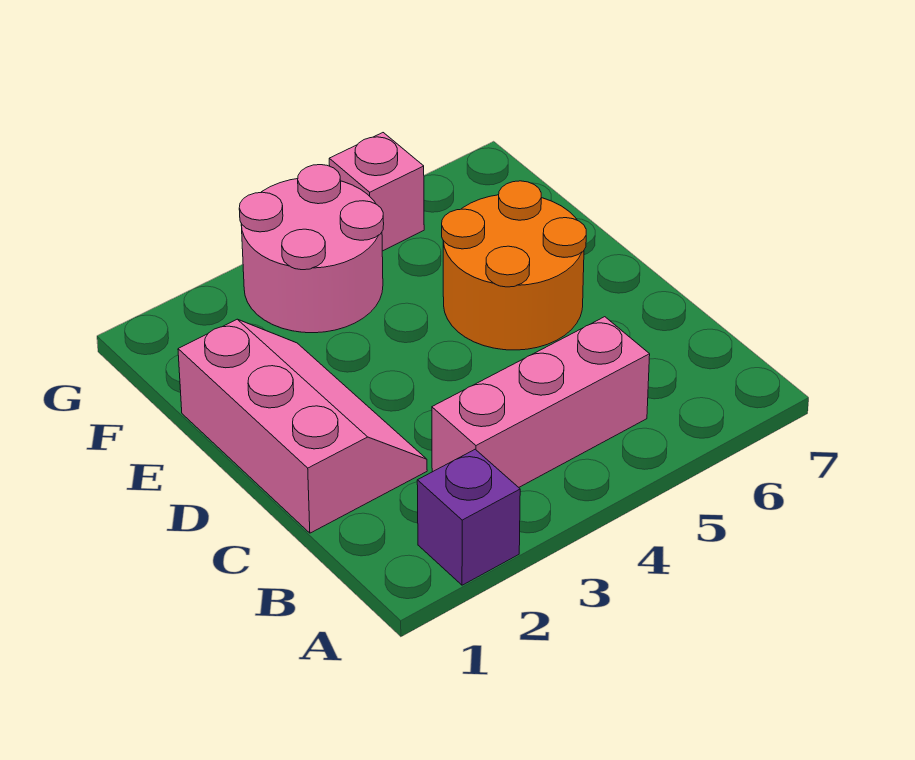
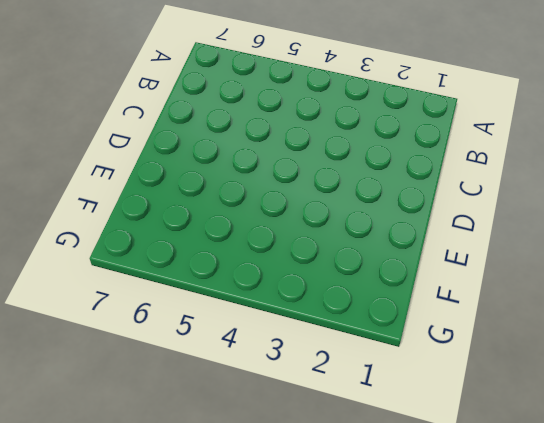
none -> purple 1x1 brick [417,449,520,585]
none -> pink 1x3 brick [432,317,650,487]

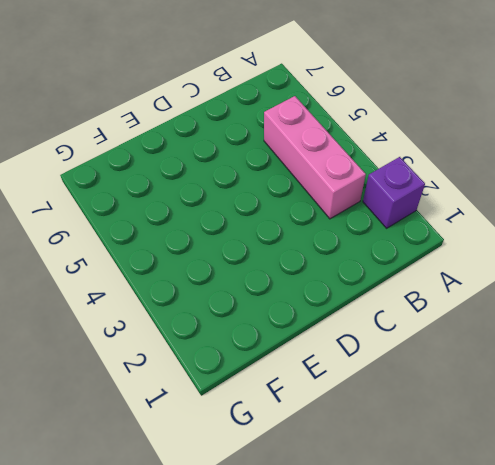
none -> pink 2x3 slope [178,319,427,533]
none -> orange 2x2 round brick [442,181,586,350]

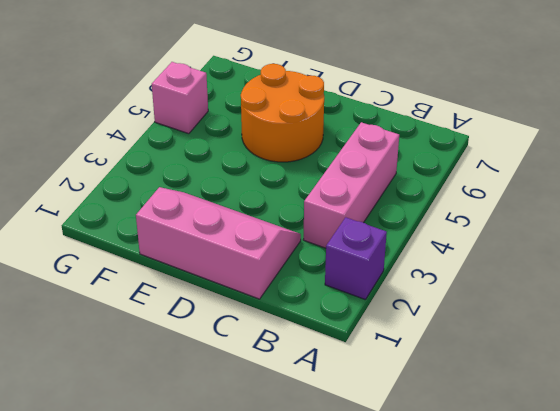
none -> pink 2x2 round brick [239,165,384,333]

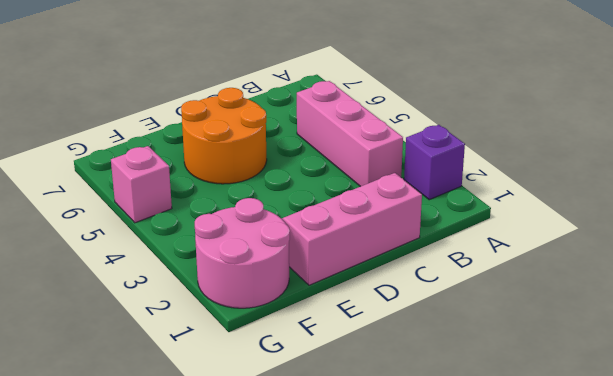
pink 2x2 round brick [195,198,290,308] -> pink 2x2 round brick moved to [239,165,384,333]

